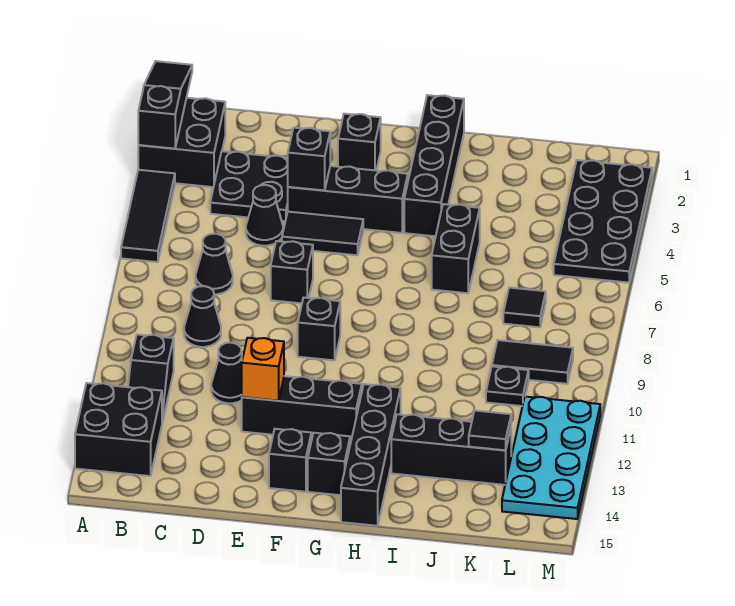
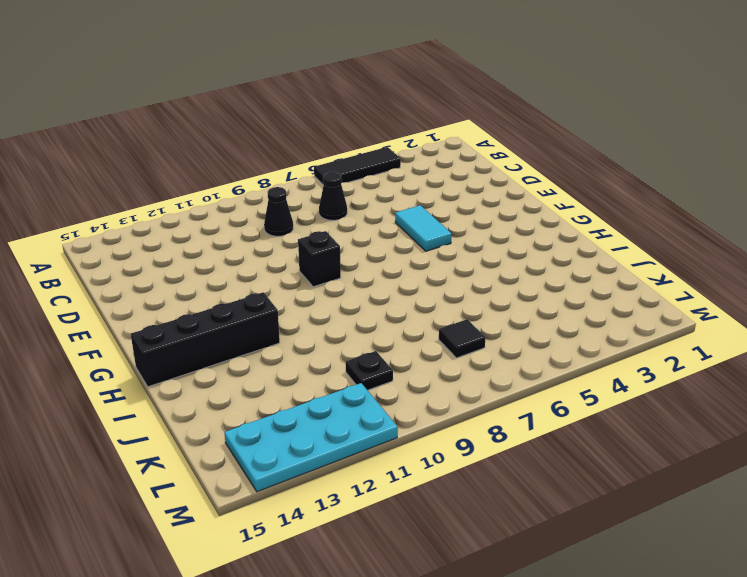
cyan 1x2 tile [395,205,452,251] -> black 1x2 tile [282,212,363,255]
none -> black 2x2 brick [138,98,225,187]
none -> black 2x2 brick [75,383,162,476]
none -> black 1x2 slope [128,334,174,422]
none -> black 2x2 plate [210,151,288,221]

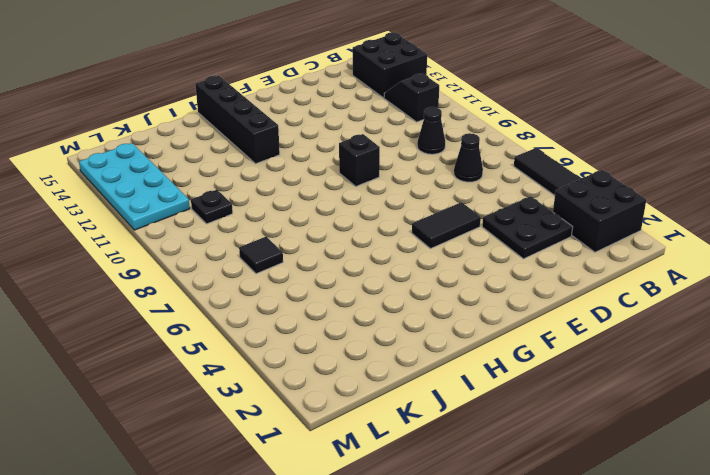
none -> black 1x1 cone [246,185,283,246]
none -> black 1x1 cone [211,343,242,403]
none -> black 1x3 brick [288,166,408,233]
none -> black 1x1 brick [271,241,313,303]

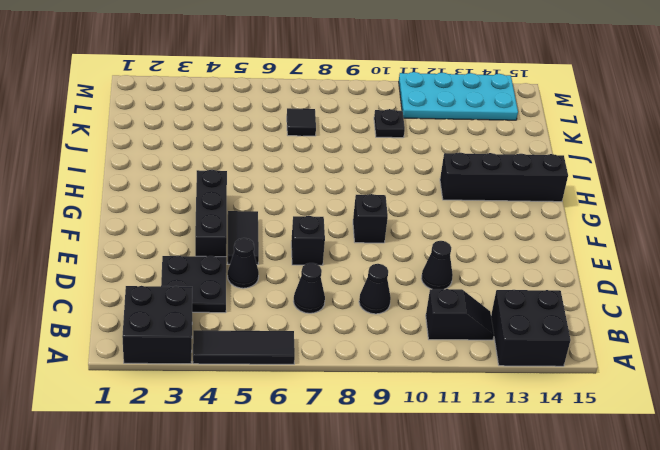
none -> black 1x3 brick [242,376,362,443]
none -> black 1x1 brick [338,114,381,170]
none -> black 1x1 brick [269,429,311,492]
none -> black 1x1 brick [308,433,350,495]

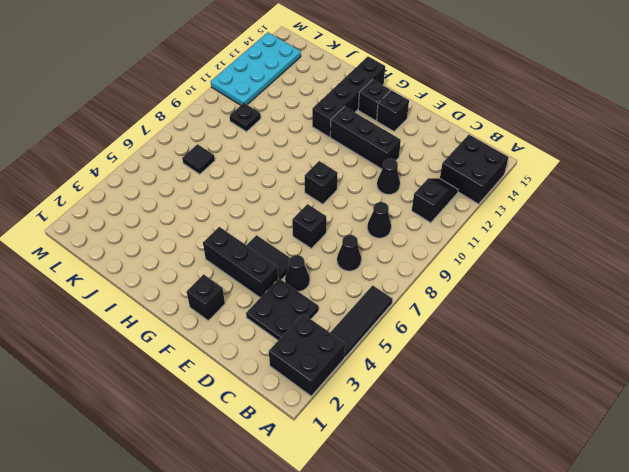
none -> black 1x4 brick [404,95,464,236]
none -> black 1x2 brick [432,204,480,293]
none -> black 1x3 brick [391,414,511,485]
none -> black 1x2 tile [492,340,573,384]

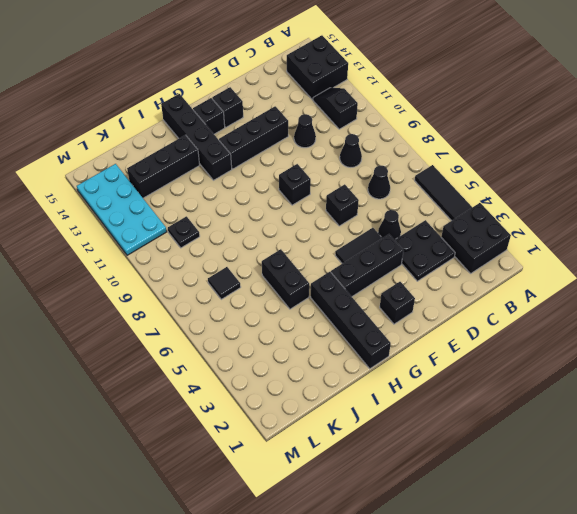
none -> black 1x2 tile [492,340,573,384]
none -> black 2x4 plate [554,160,652,283]
none -> black 1x3 slope [138,61,192,149]
none -> black 1x1 brick [288,128,330,191]

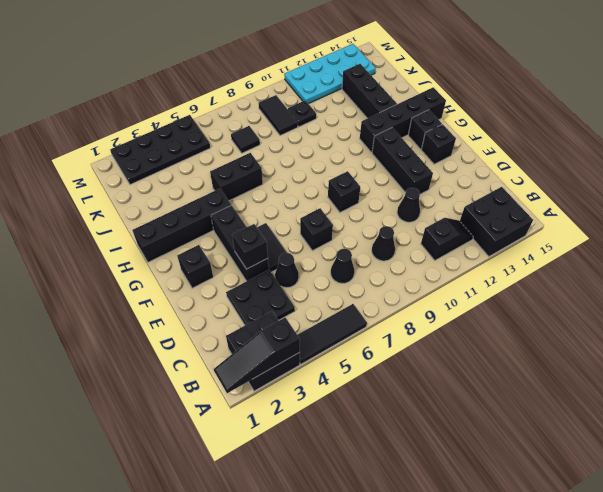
none -> orange 1x1 brick [242,338,284,401]
none -> black 1x1 tile [469,410,511,450]

